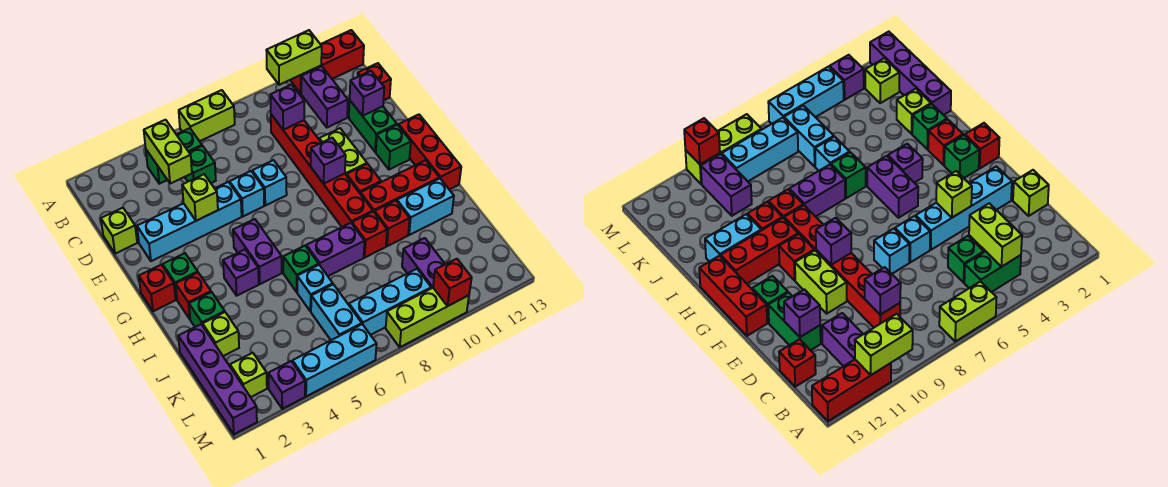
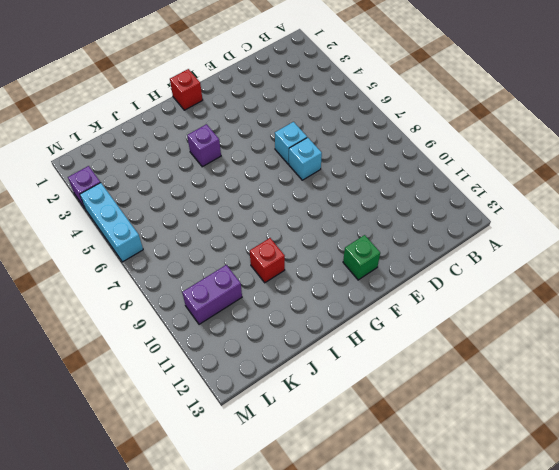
none -> lime 1x2 brick [179,90,235,141]
none -> red 1x3 brick [290,30,364,93]
none -> green 1x2 brick [146,128,202,184]
none -> purple 1x2 brick [301,66,348,127]

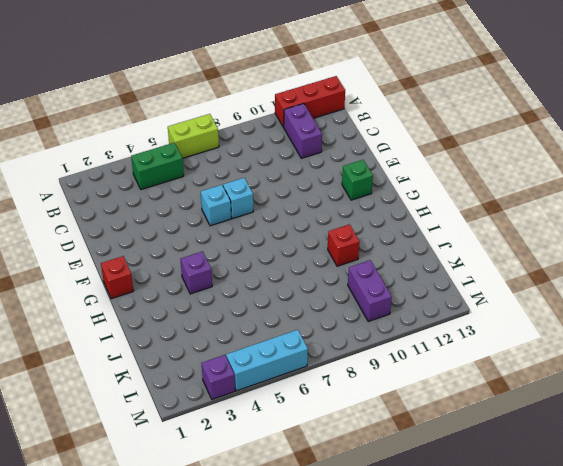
none -> green 1x1 brick [185,146,216,183]
none -> red 1x6 brick [271,115,373,227]
none -> red 1x1 brick [358,63,391,100]
none -> lime 1x1 brick [101,208,137,254]

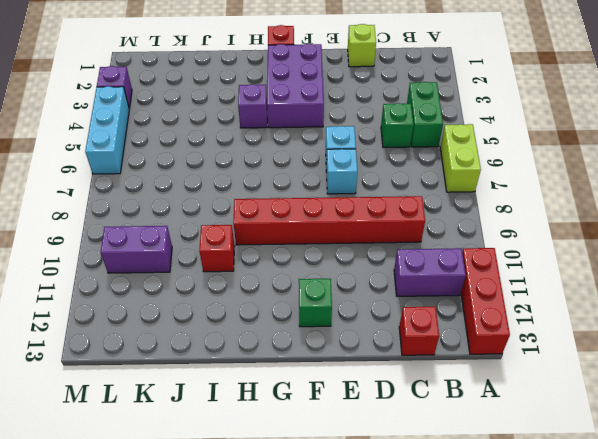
purple 2x3 brick [267,44,324,128] -> green 1x1 brick [163,253,198,299]
none -> green 1x2 brick [349,101,397,152]
none -> cyan 1x4 brick [137,182,242,261]
none -> lime 1x2 brick [319,128,367,176]
none -> red 1x3 brick [399,115,461,190]

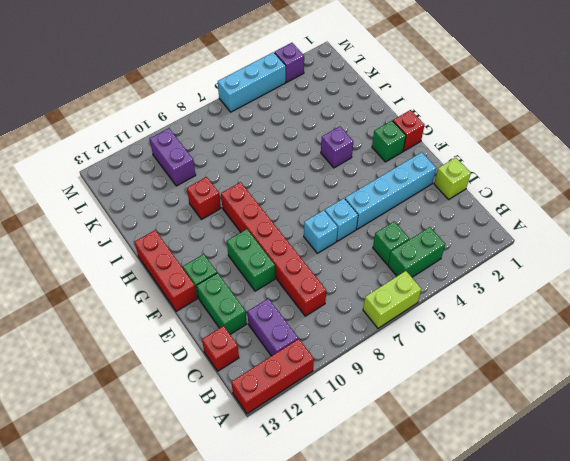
green 1x2 brick [227,229,275,291] -> lime 1x2 brick [319,128,367,176]
none -> purple 1x2 brick [233,219,282,284]
none -> red 1x1 brick [347,164,381,193]
none -> red 1x1 brick [176,273,211,319]
none -> red 1x3 brick [360,160,439,213]

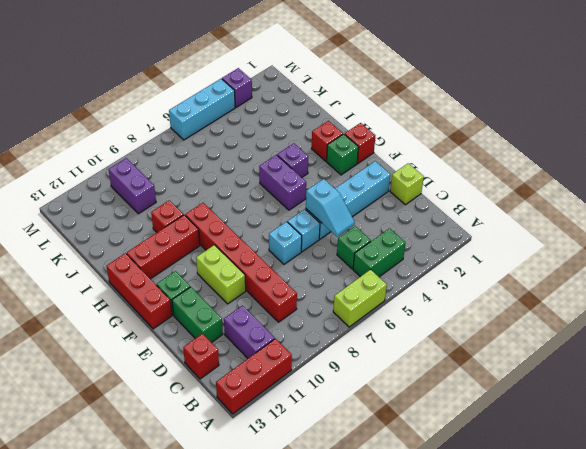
cyan 1x2 slope [306,179,355,237] -> none
none -> red 1x1 brick [347,164,381,193]
none -> green 1x1 brick [189,292,225,327]
none -> green 1x1 brick [283,246,319,292]
none -> purple 1x2 brick [306,223,364,276]

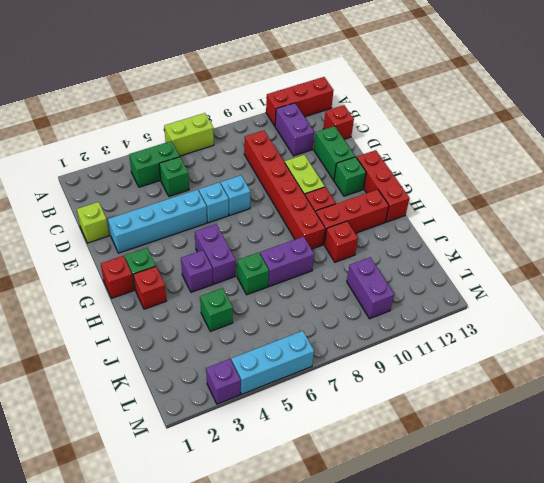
green 1x1 brick [200,288,233,331] -> green 1x1 brick moved to [189,292,225,327]
none -> red 1x1 brick [352,212,387,257]
none -> cyan 1x2 brick [397,178,454,235]
none -> purple 1x4 brick [178,324,257,434]
none -> lime 1x1 brick [203,312,239,356]

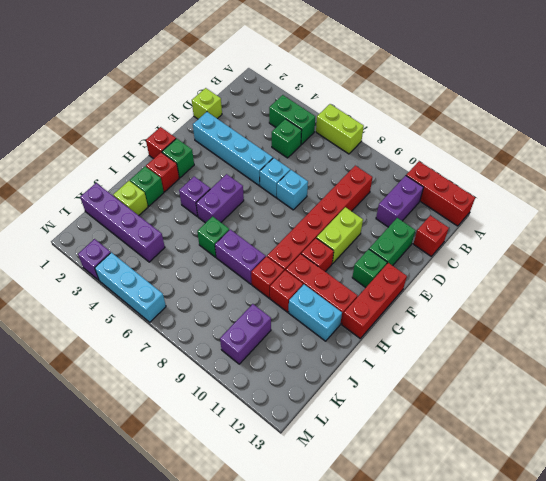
purple 1x4 brick [80,183,165,262] -> purple 1x4 brick turned to [178,324,257,434]
none -> cyan 1x1 brick [297,265,333,312]
none -> cyan 1x2 brick [311,284,362,340]
none -> lime 1x1 brick [230,353,267,397]
none -> cyan 1x3 brick [349,269,431,335]

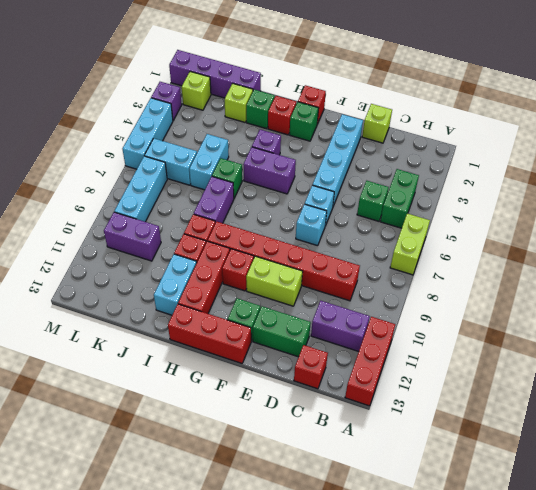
cyan 1x2 brick [189,134,229,190] -> cyan 1x1 brick [297,265,333,312]
none -> lime 1x3 brick [386,288,469,347]
none -> lime 1x2 brick [266,30,322,85]
none -> lime 1x2 brick [144,120,192,184]
none -> purple 1x1 brick [270,85,304,130]

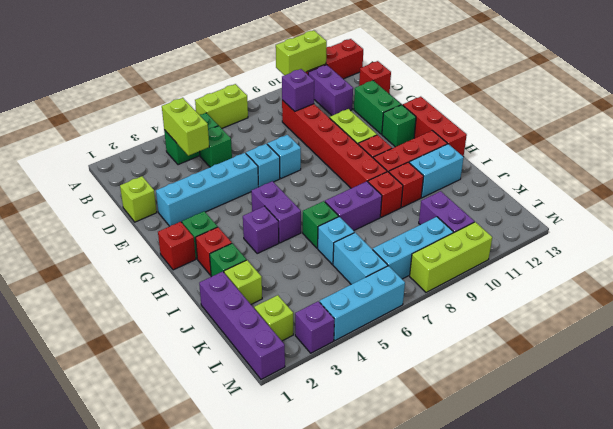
none -> purple 1x1 brick [350,71,384,116]
none -> lime 1x1 brick [182,174,218,221]
none -> purple 1x1 brick [311,138,346,184]
none -> red 1x1 brick [433,259,472,306]

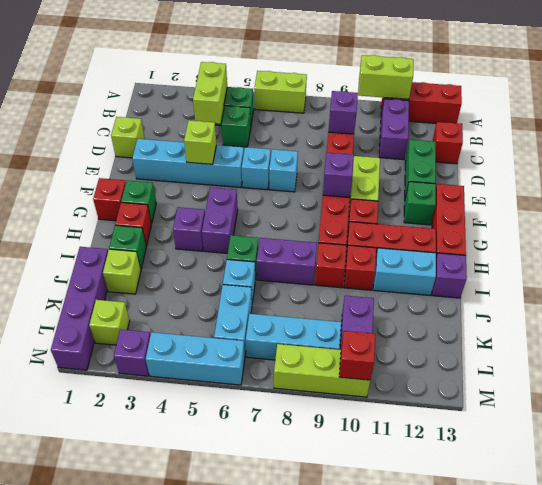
purple 1x1 brick [432,253,467,298] -> purple 1x1 brick moved to [350,71,384,116]

